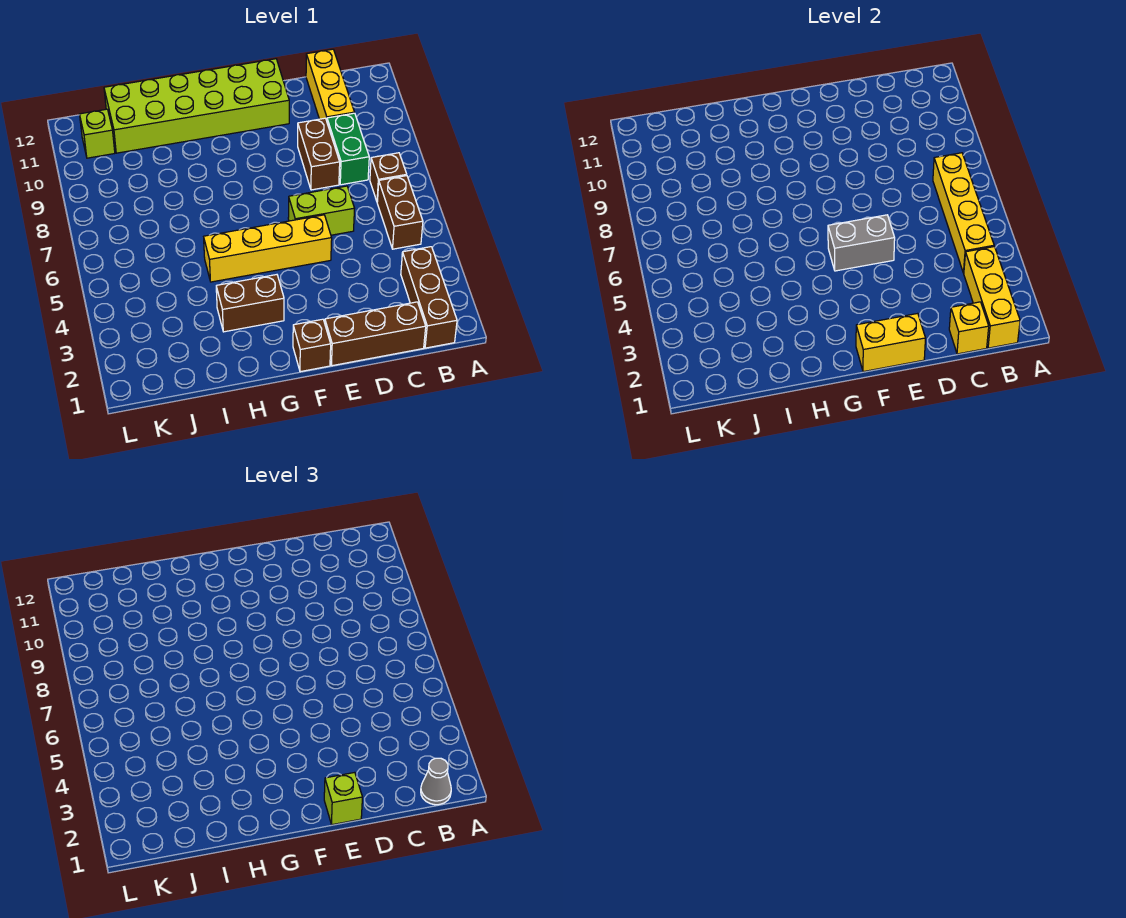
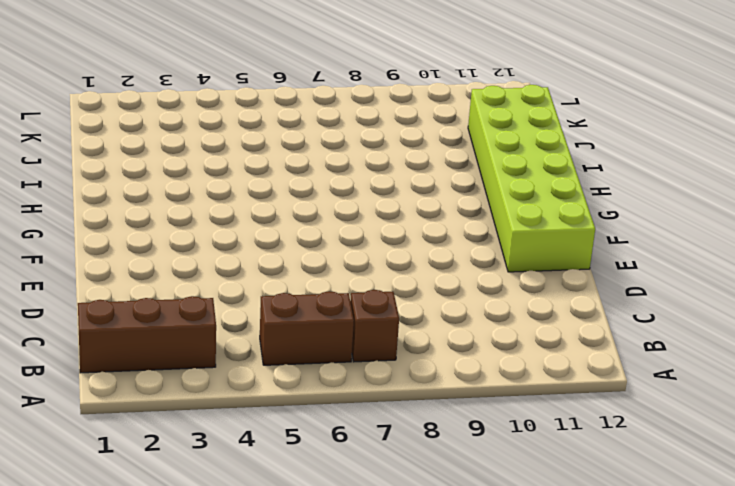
none -> brown 1x3 brick [325,302,426,366]
none -> green 1x2 brick [327,113,369,185]
none -> yellow 1x3 brick [306,49,354,120]

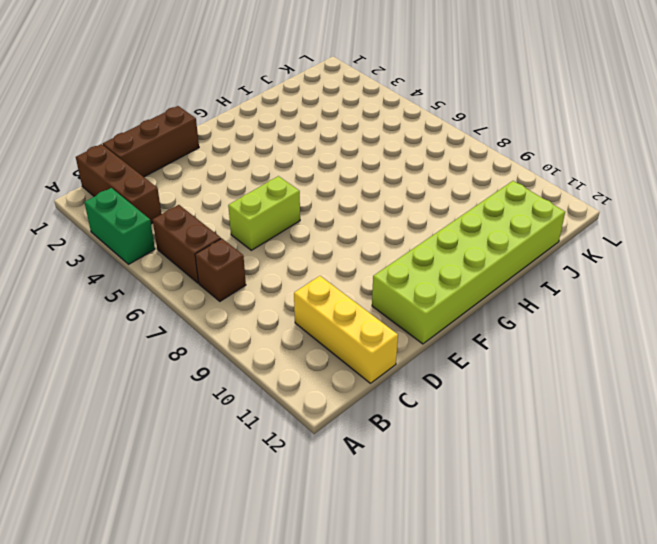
green 1x2 brick [84,188,155,264] -> green 1x2 brick moved to [327,113,369,185]
none -> brown 1x2 brick [298,118,340,190]
none -> yellow 1x4 brick [204,215,332,282]
none -> brown 1x1 brick [293,319,331,372]

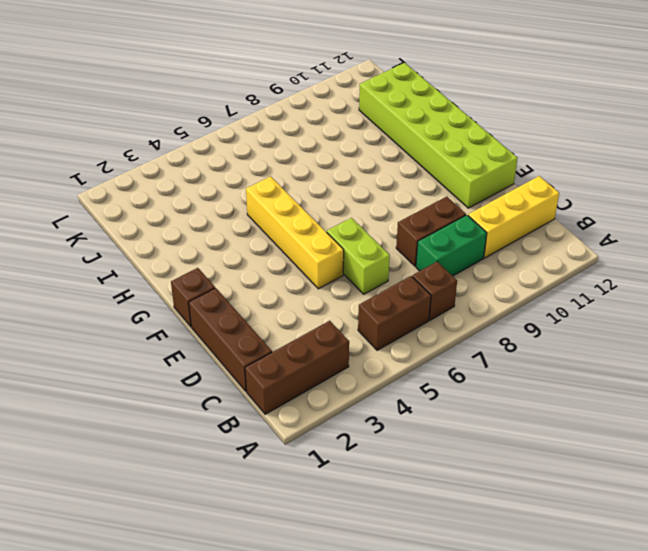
none -> brown 1x2 brick [216,275,284,332]
none -> lime 1x1 brick [79,109,115,158]
none -> yellow 1x3 brick [964,247,1020,348]

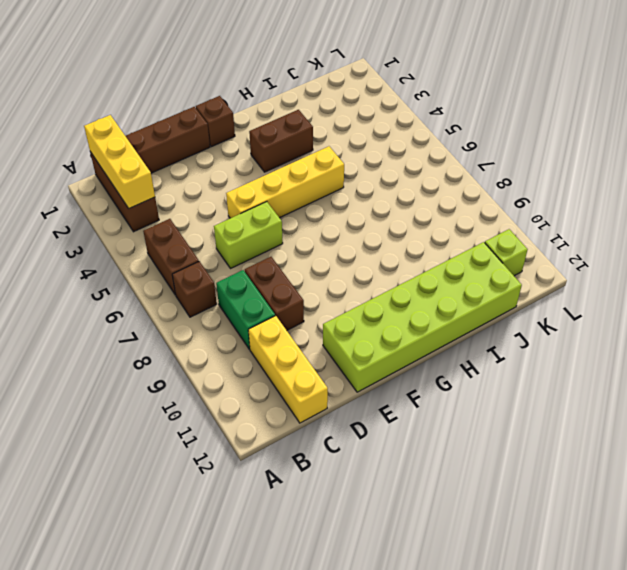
none -> yellow 1x4 brick [933,153,994,273]
none -> yellow 1x1 brick [949,302,989,354]
none -> yellow 1x2 brick [856,313,925,372]

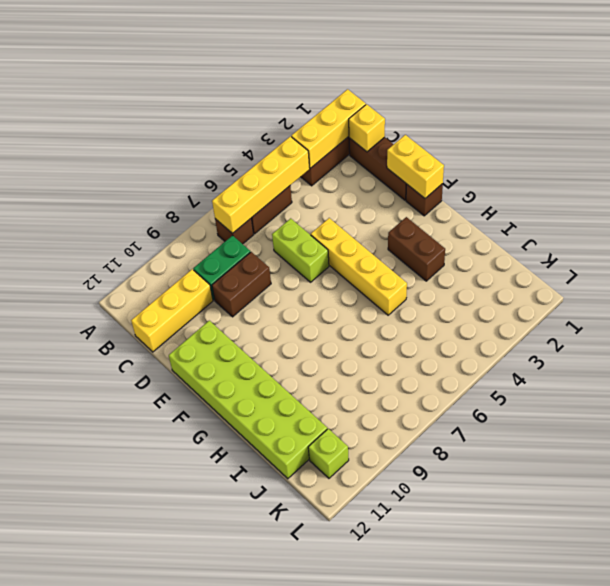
none -> grey 1x2 brick [828,215,895,271]
none -> grey 1x1 cone [421,758,451,805]
none -> lime 1x1 brick [324,772,362,825]

